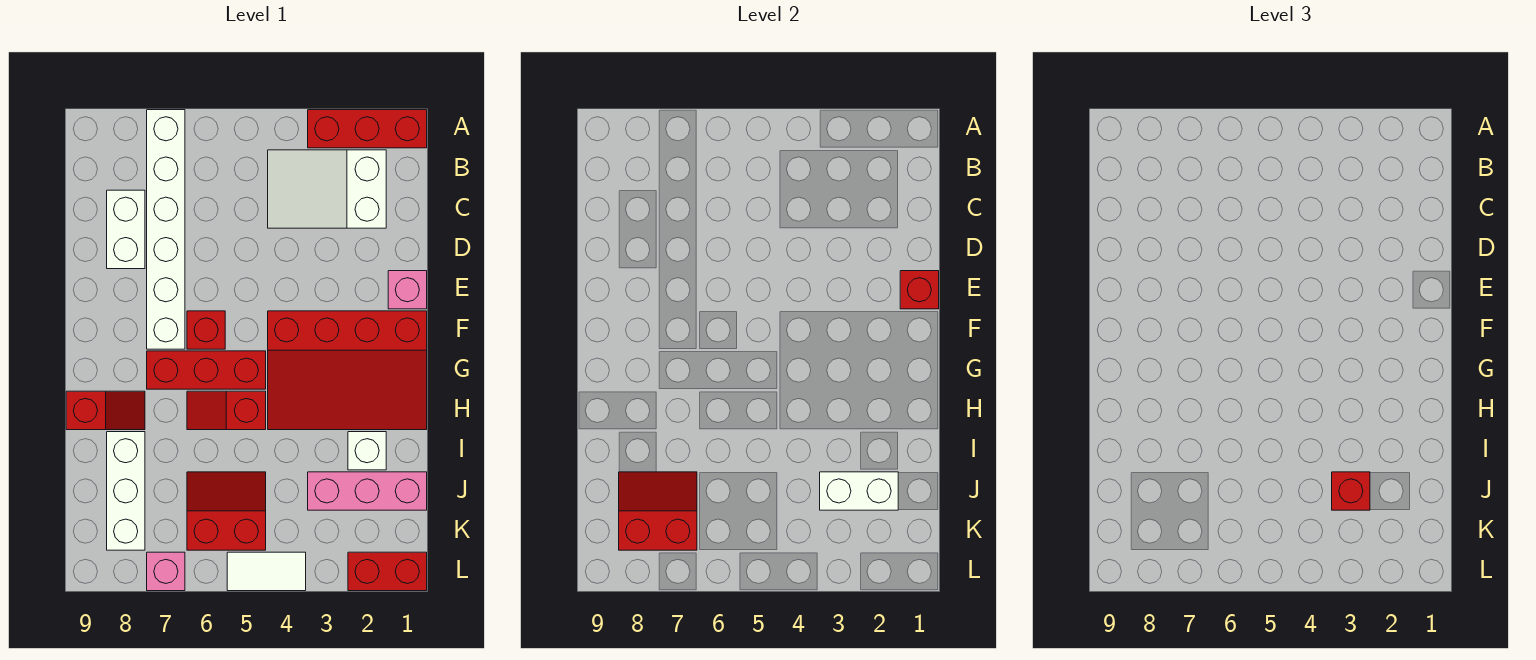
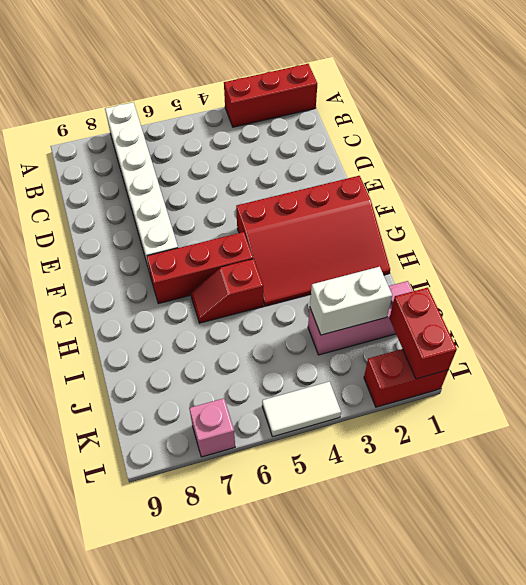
red 1x2 brick [389,288,457,379] -> none
none -> white 2x3 slope [268,150,386,228]
none -> white 1x2 brick [107,190,145,269]
none -> pink 1x1 brick [388,271,427,309]

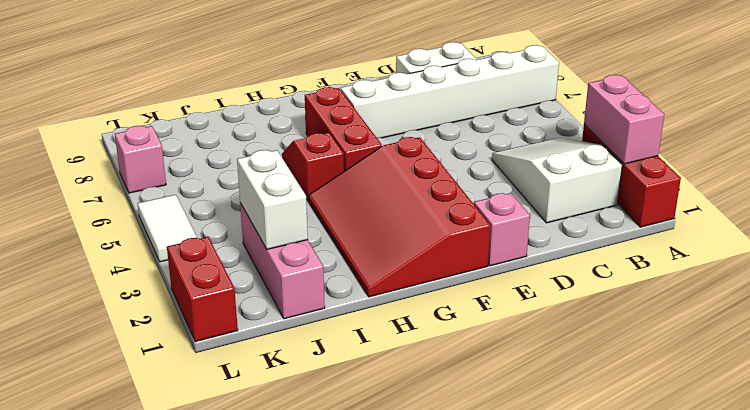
pink 1x2 brick [584,75,664,164] -> none
none -> red 1x1 brick [187,311,225,349]
none -> red 1x2 slope [66,391,145,430]
none -> white 1x1 brick [348,432,386,470]

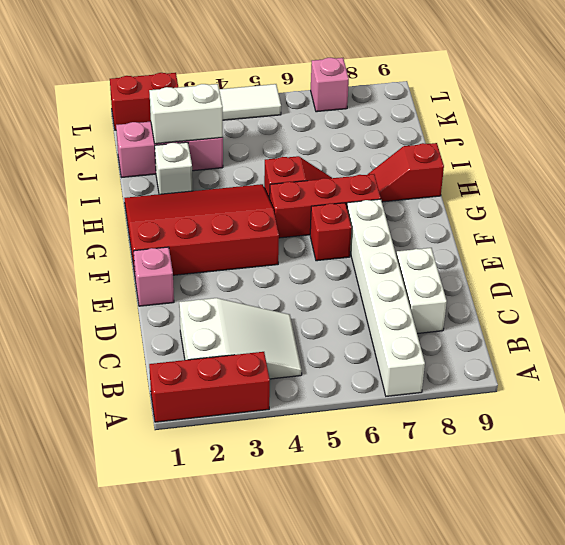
none -> white 1x3 brick [107,432,145,550]
none -> red 2x2 slope [187,472,266,550]
none -> red 1x1 brick [900,271,939,309]

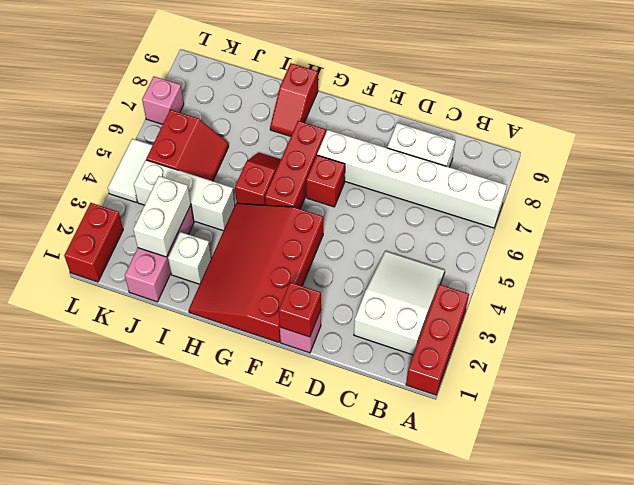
white 1x3 brick [134,160,235,231] -> white 1x3 brick moved to [107,432,145,550]
none -> red 2x2 slope [619,472,697,550]
none -> red 1x1 brick [1332,472,1370,510]

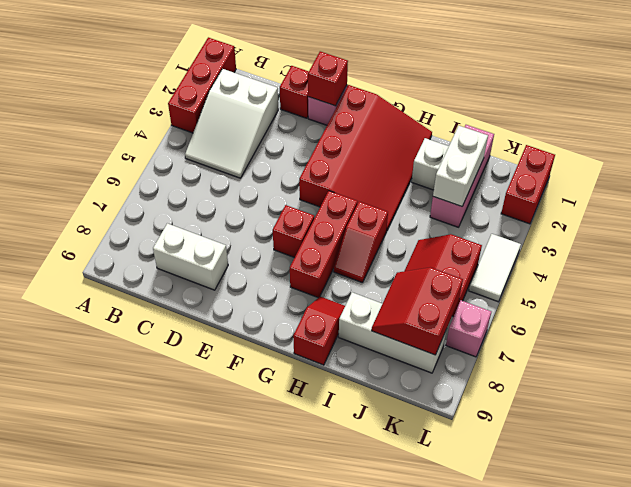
red 1x1 brick [280,66,309,118] -> red 1x1 brick moved to [1332,472,1370,510]
none -> white 1x6 brick [147,110,185,349]

